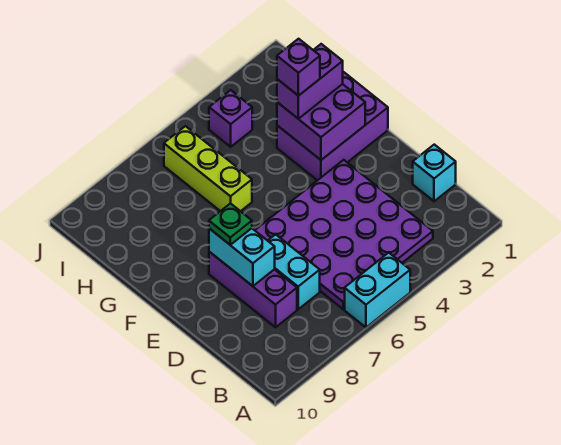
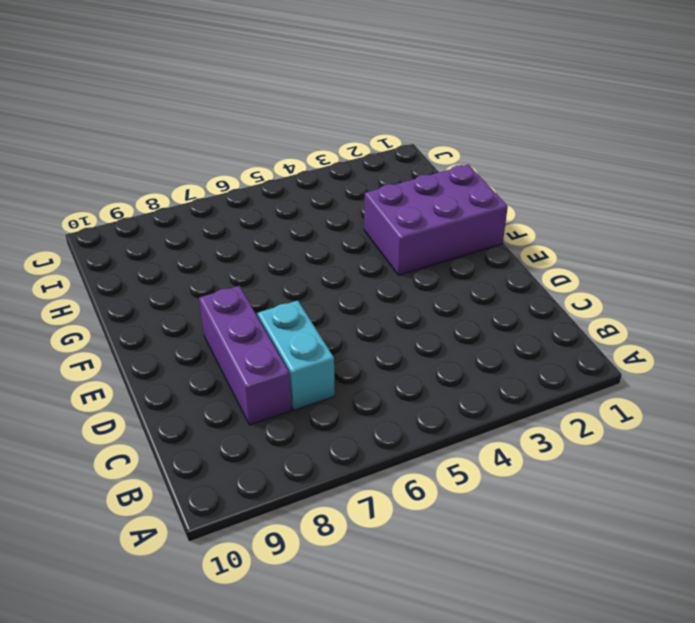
none -> cyan 1x2 brick [345,253,410,327]
none -> purple 4x4 plate [255,160,433,309]
none -> cyan 1x1 brick [413,145,456,201]

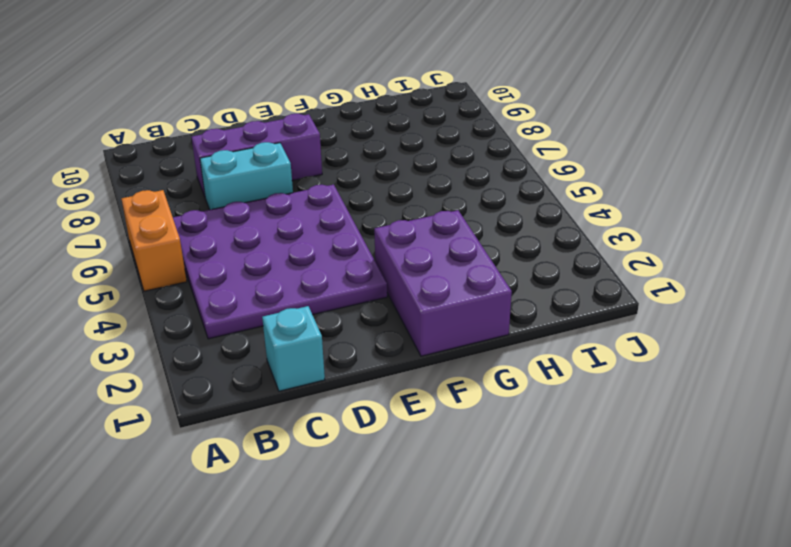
orange 1x2 brick [122,190,187,291] -> cyan 1x2 brick [345,253,410,327]
none -> lime 1x3 brick [164,126,252,211]
none -> purple 1x1 brick [209,90,252,147]
none -> cyan 1x2 brick [209,228,275,286]

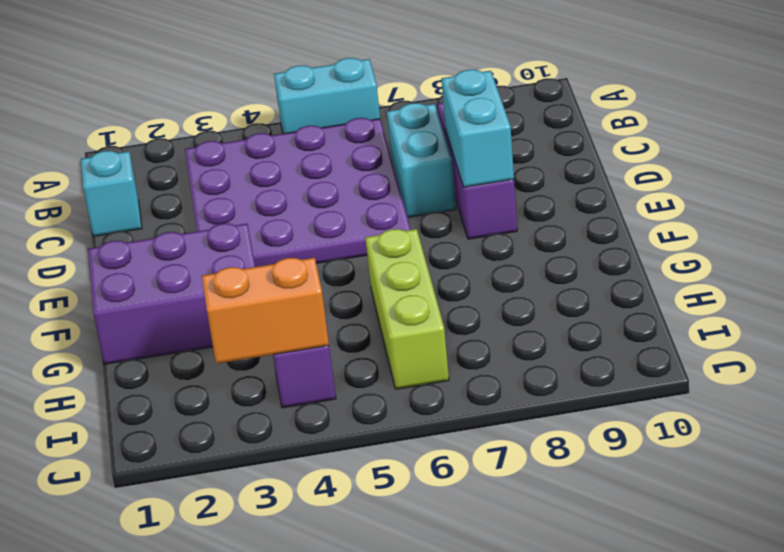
orange 1x2 brick [202,258,329,364] -> none
none -> purple 2x2 brick [277,84,365,160]
none -> green 1x1 plate [209,203,252,245]
none -> purple 1x2 brick [277,44,343,119]

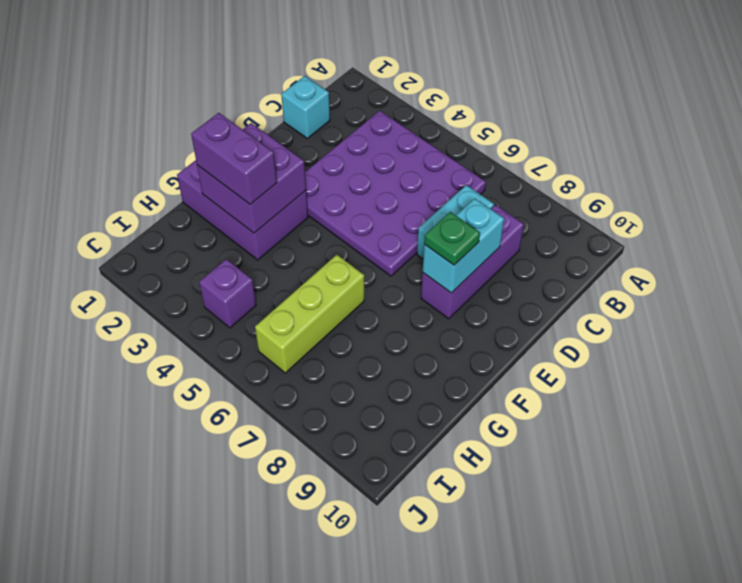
none -> cyan 1x2 brick [345,253,410,327]
none -> purple 1x1 brick [277,39,320,96]

